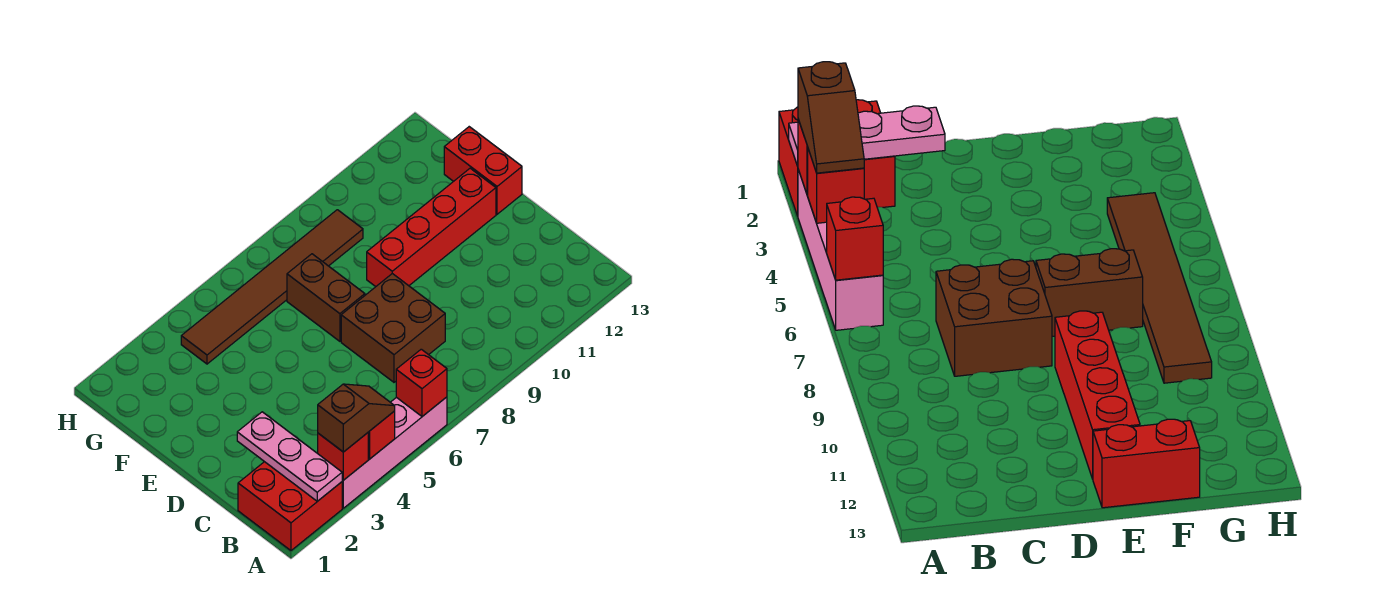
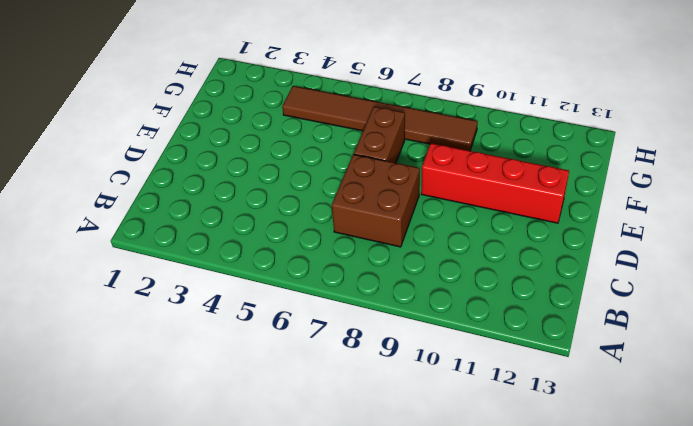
none -> red 2x2 brick [238,462,342,550]
none -> pink 1x4 brick [342,397,447,508]
none -> red 1x2 brick [444,127,522,214]

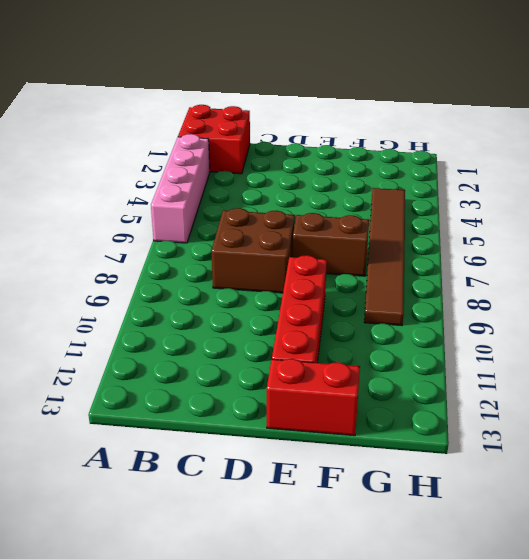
none -> pink 1x3 plate [237,412,342,501]
none -> red 1x1 brick [318,433,368,480]
none -> red 1x1 brick [368,411,395,459]

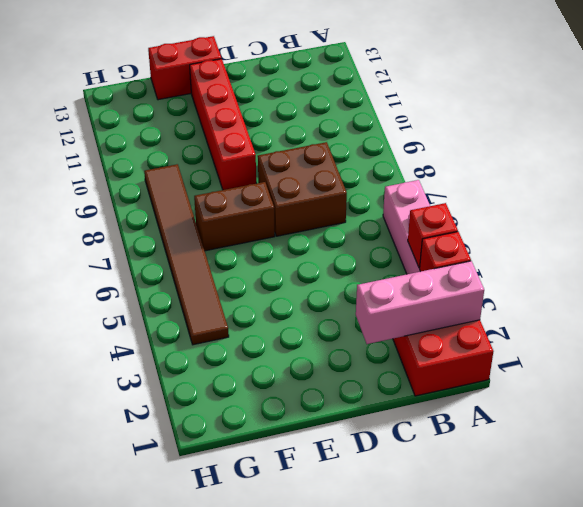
pink 1x3 brick [356,261,484,344] -> pink 1x3 plate [237,412,342,501]
none -> red 1x1 brick [396,349,447,416]
none -> brown 1x2 slope [318,384,395,452]

